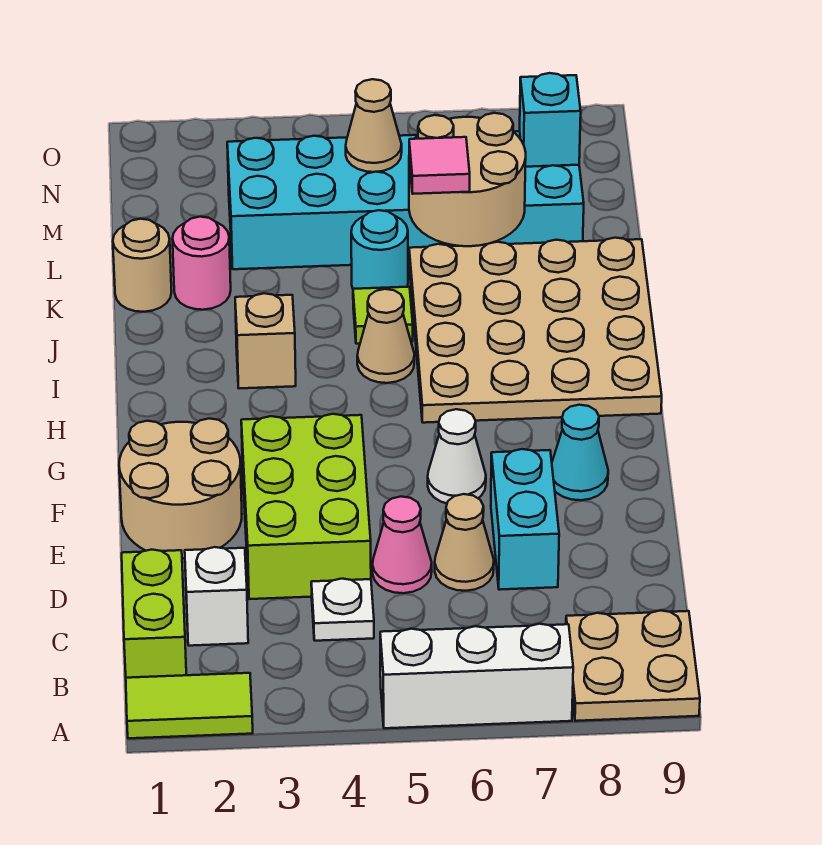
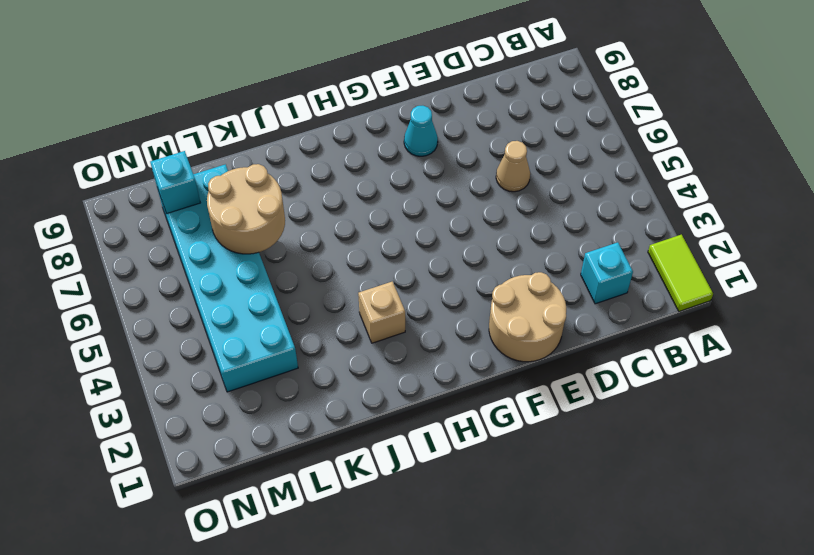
cyan 1x1 brick [581,242,633,304] -> white 1x1 brick [185,547,248,646]
none -> white 1x3 brick [380,624,573,728]
none -> tan 2x2 plate [566,611,700,721]
none -> lime 1x2 brick [122,550,186,678]

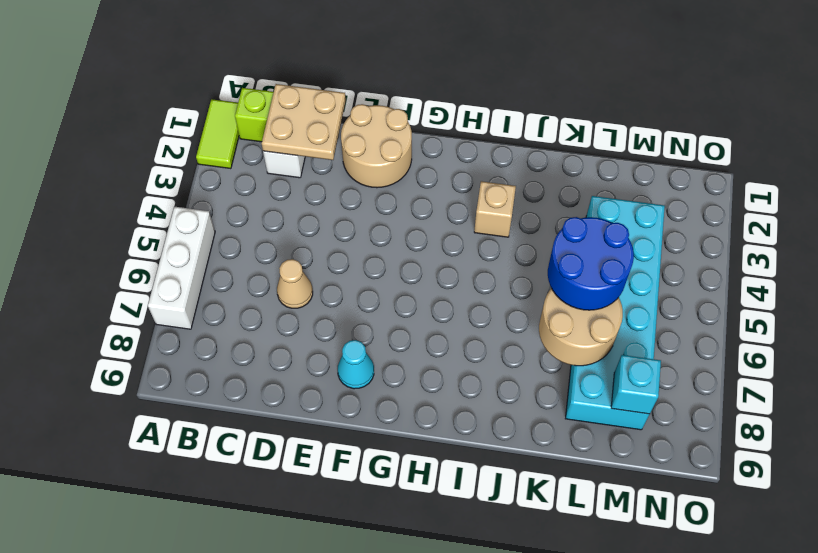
tan 2x2 plate [262,84,346,160] -> tan 2x2 plate moved to [566,611,700,721]
blue 2x2 round brick [548,217,634,310] -> pink 1x1 tile [409,137,470,194]
none -> white 1x1 plate [311,579,374,641]
none -> lime 2x3 brick [241,414,371,599]
none -> pink 1x1 cone [372,497,432,593]

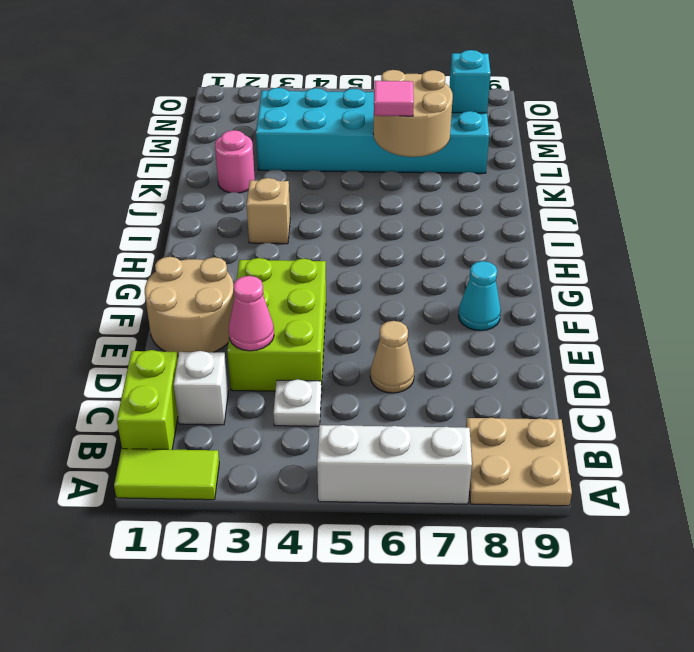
pink 1x1 cone [229,276,274,351] -> pink 1x1 cone moved to [372,497,432,593]
none -> cyan 1x2 brick [491,449,559,590]
none -> white 1x1 cone [428,409,486,503]
none -> tan 4x4 plate [409,238,662,423]

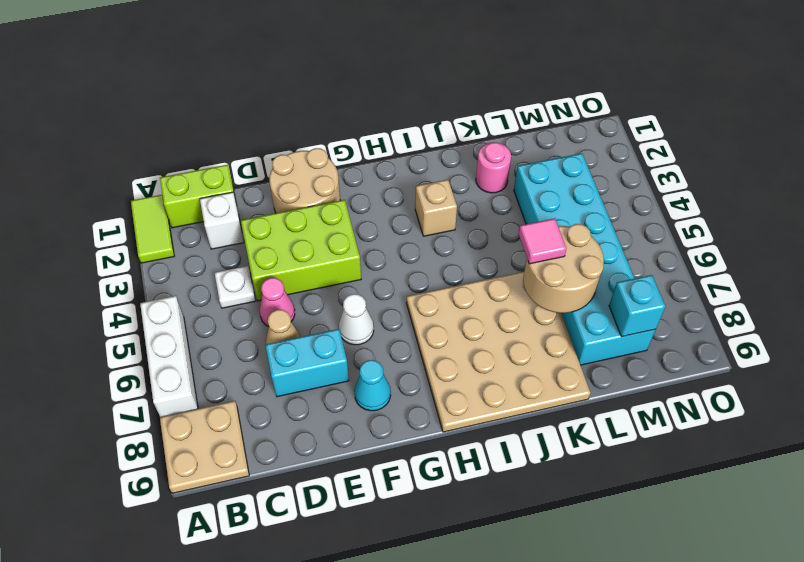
none -> tan 1x1 cone [357,289,414,383]
none -> lime 1x1 tile [353,287,413,344]
none -> tan 1x1 round brick [113,219,172,312]

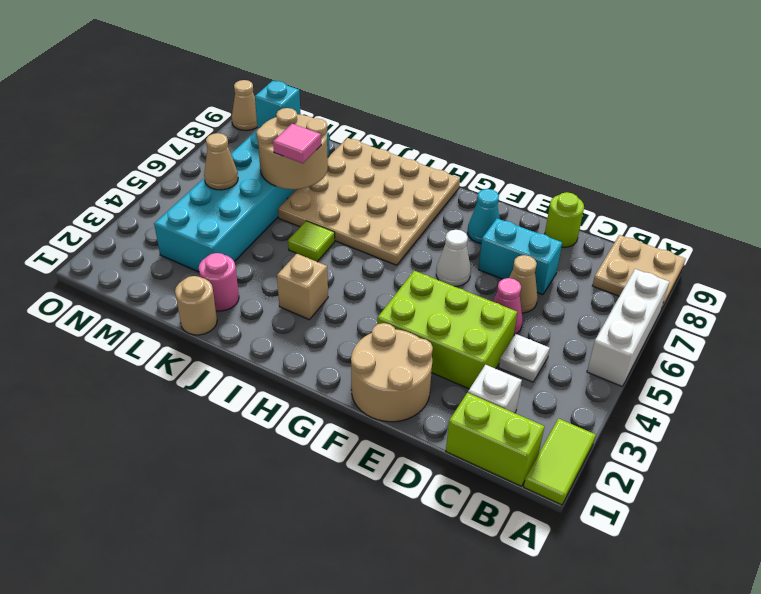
lime 1x1 round brick [545,192,584,247] -> none
tan 1x1 cone [232,80,257,130] -> tan 1x1 cone moved to [357,289,414,383]
none -> cyan 1x1 round brick [351,210,408,289]

